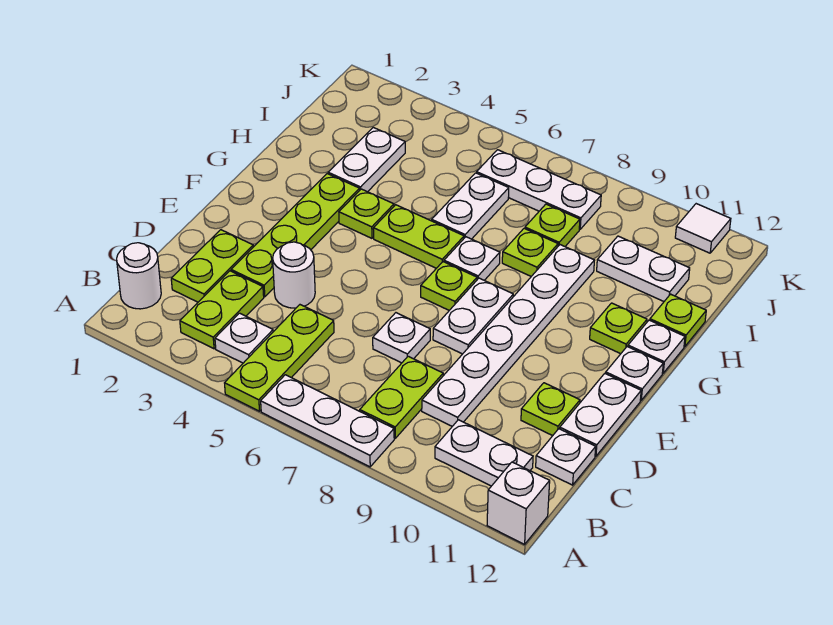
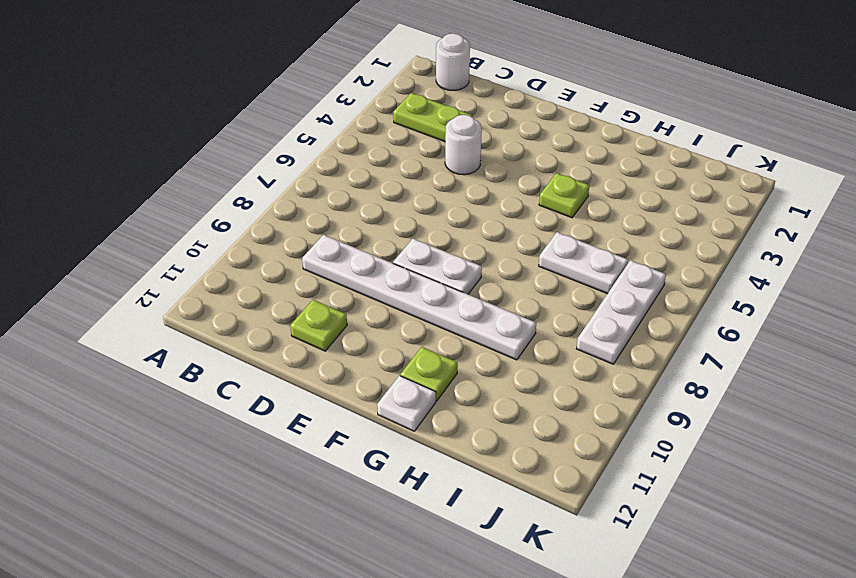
none -> lime 1x3 plate [225,305,334,411]
none -> white 1x3 plate [261,375,394,467]
none -> white 1x1 brick [487,462,550,544]
none -> white 1x1 plate [215,313,273,363]

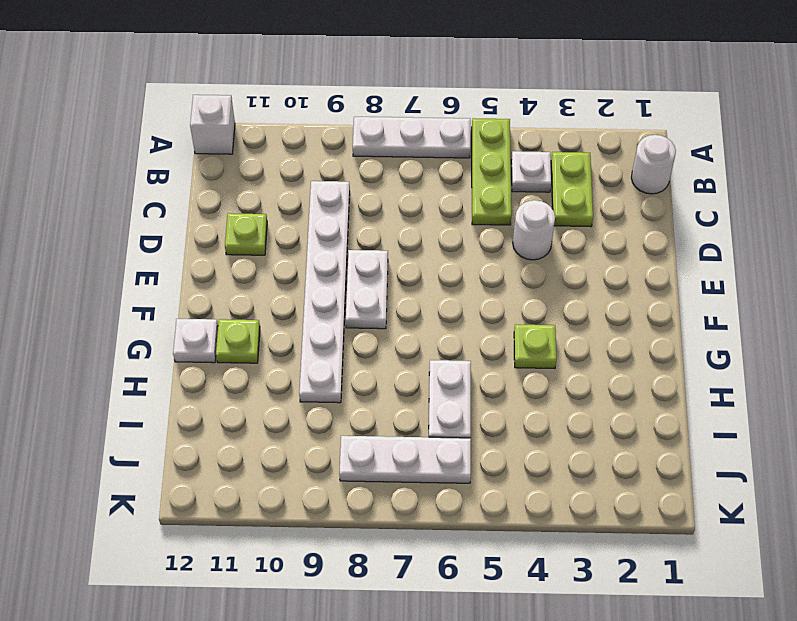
none -> lime 1x2 plate [360,356,443,438]
none -> white 1x2 plate [435,420,533,486]
none -> lime 1x2 plate [171,230,253,302]
none -> white 1x1 plate [536,429,596,485]

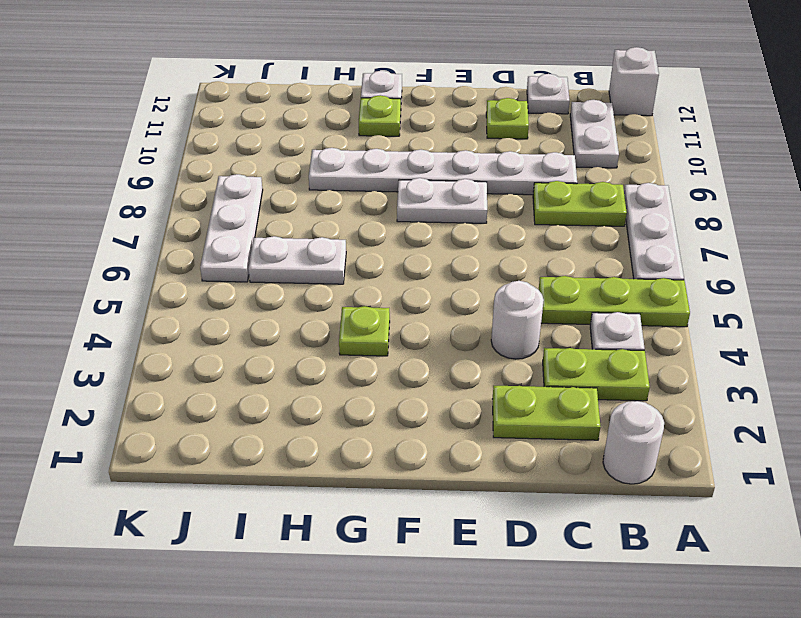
none -> lime 1x4 plate [231,174,360,297]
none -> white 1x1 plate [373,313,430,363]
none -> white 1x2 plate [560,373,641,456]
none -> lime 1x1 plate [421,262,477,310]

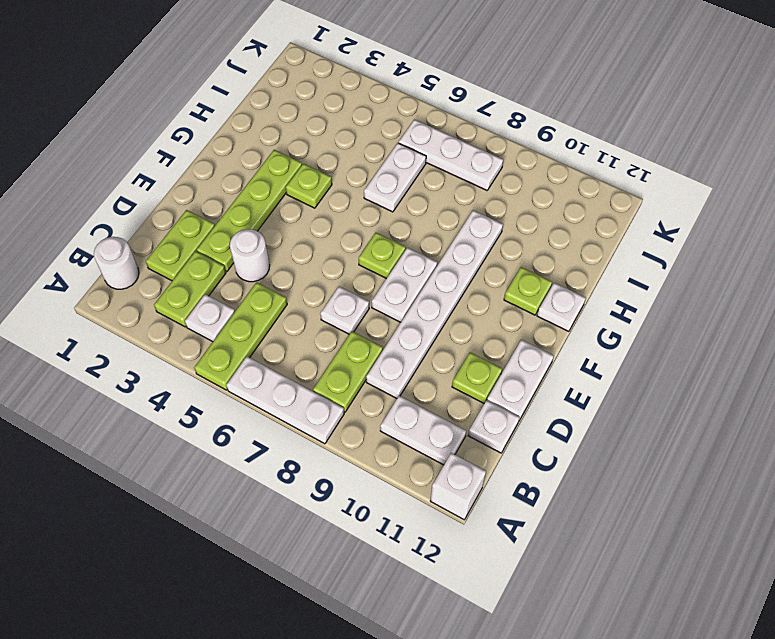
none -> white 1x1 plate [606,347,663,400]
none -> lime 1x2 plate [373,205,464,268]
none -> white 1x1 plate [444,237,500,280]
none -> white 1x2 plate [328,128,405,192]

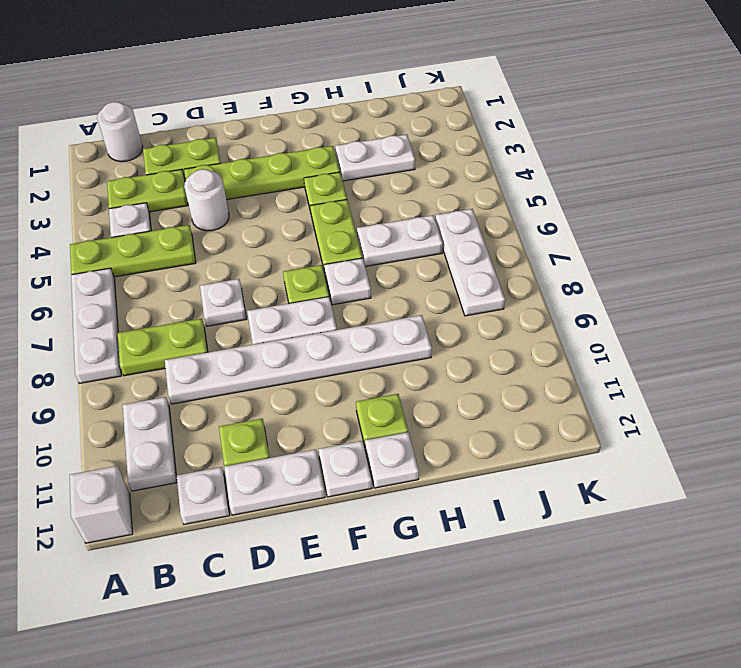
none -> lime 1x1 plate [502,228,558,276]
none -> lime 1x1 plate [650,294,706,347]
none -> lime 1x1 plate [525,204,580,246]
none -> white 1x2 plate [597,236,690,301]

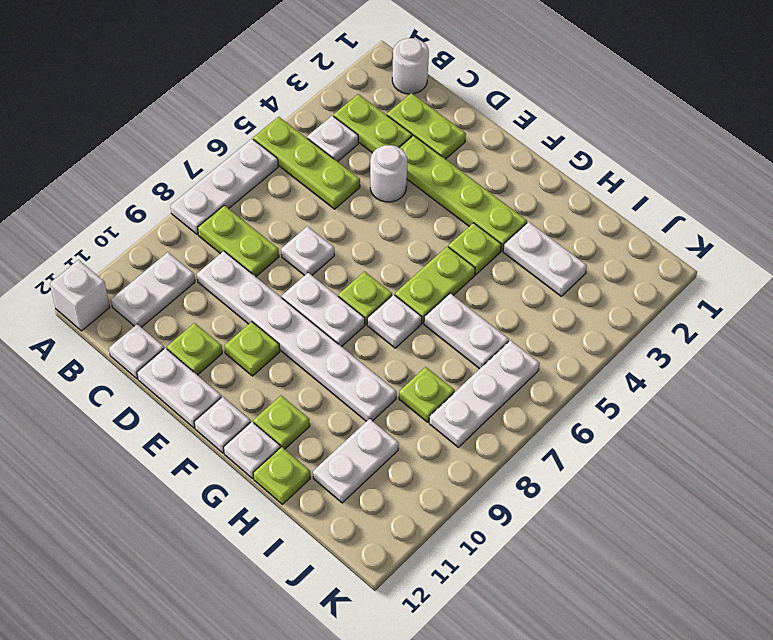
lime 1x1 plate [224,322,280,376] -> lime 1x1 plate moved to [502,228,558,276]
none -> white 1x1 tile [675,204,731,253]

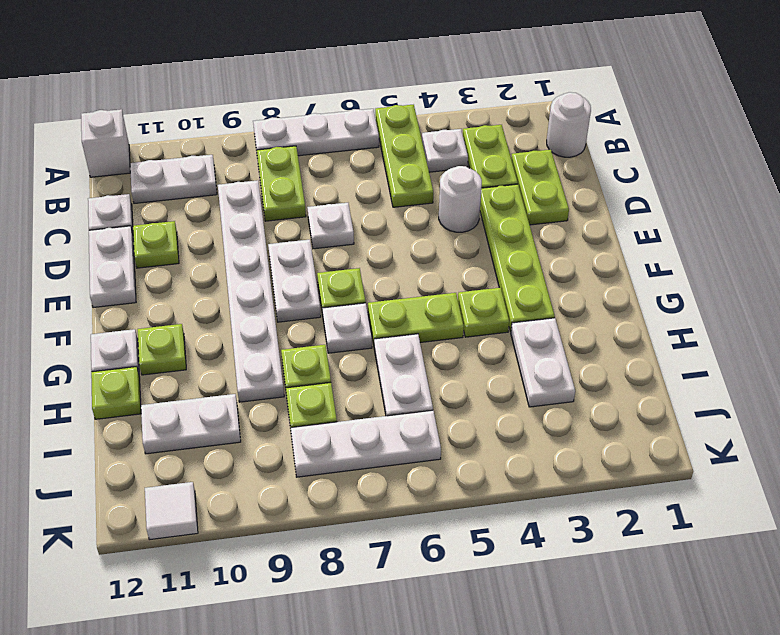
none -> white 1x1 plate [606,347,663,400]

